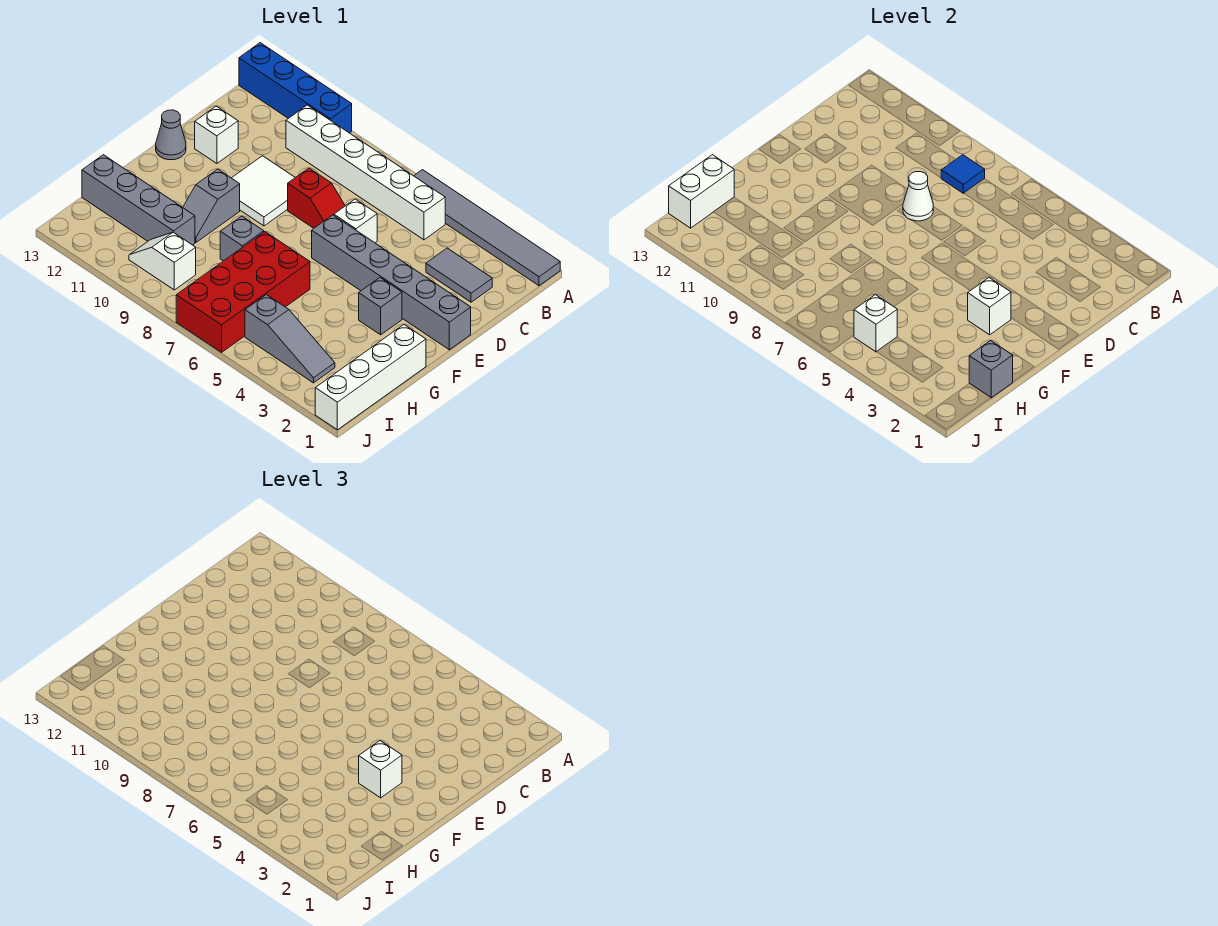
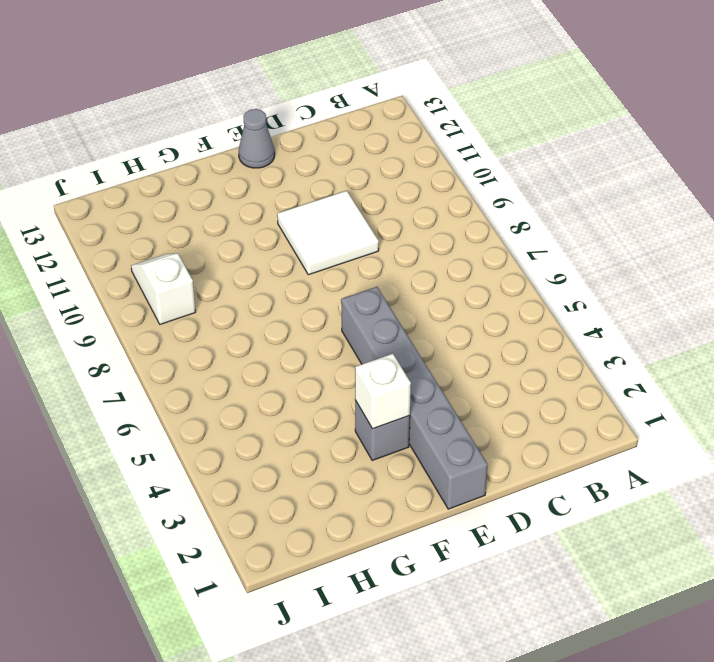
none -> grey 1x6 tile [414,170,560,286]
none -> blue 1x4 brick [239,43,352,133]
none -> white 1x6 brick [286,105,445,240]

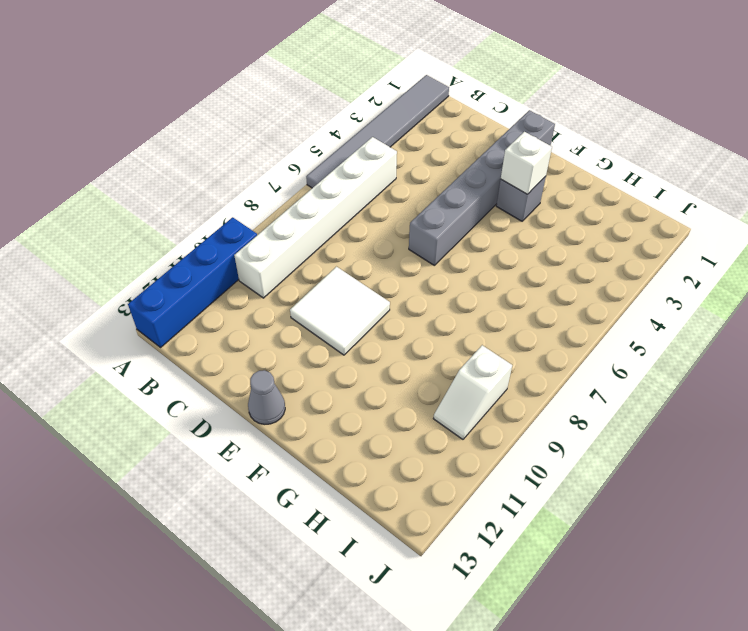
none -> grey 1x2 tile [426,248,492,302]
none -> white 1x1 brick [334,199,377,243]
none -> red 1x2 slope [288,168,345,228]

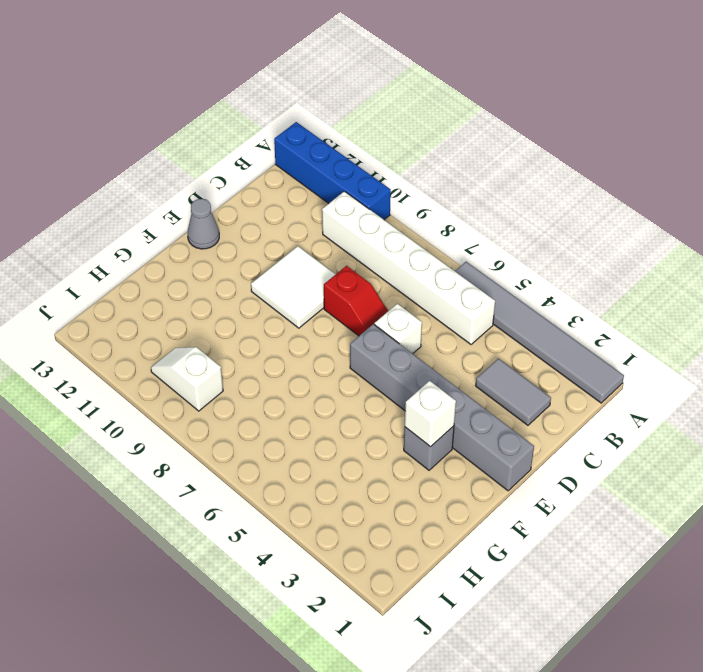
none -> white 1x1 brick [195,106,238,163]
none -> grey 1x2 slope [183,169,240,242]
none -> white 1x4 brick [315,325,426,430]

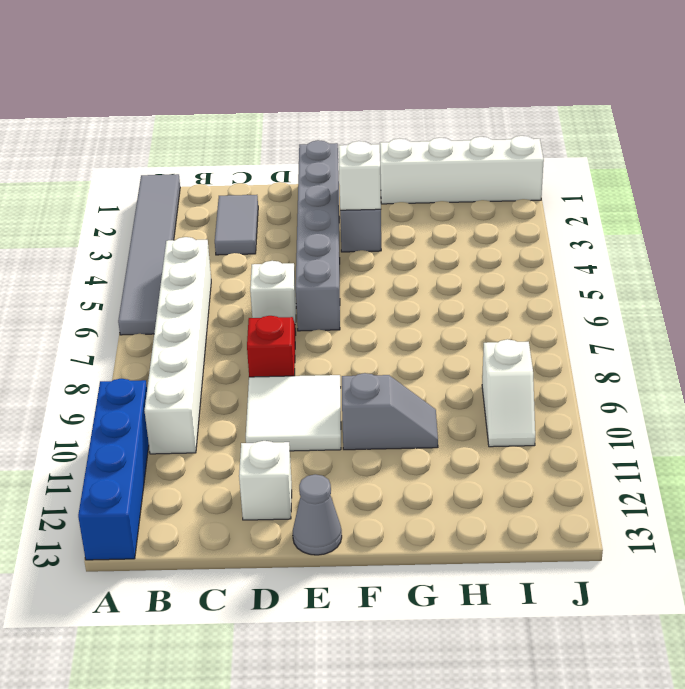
none -> red 2x4 brick [176,232,310,352]
none -> grey 1x1 brick [220,216,264,261]
none -> grey 1x4 brick [82,155,195,245]

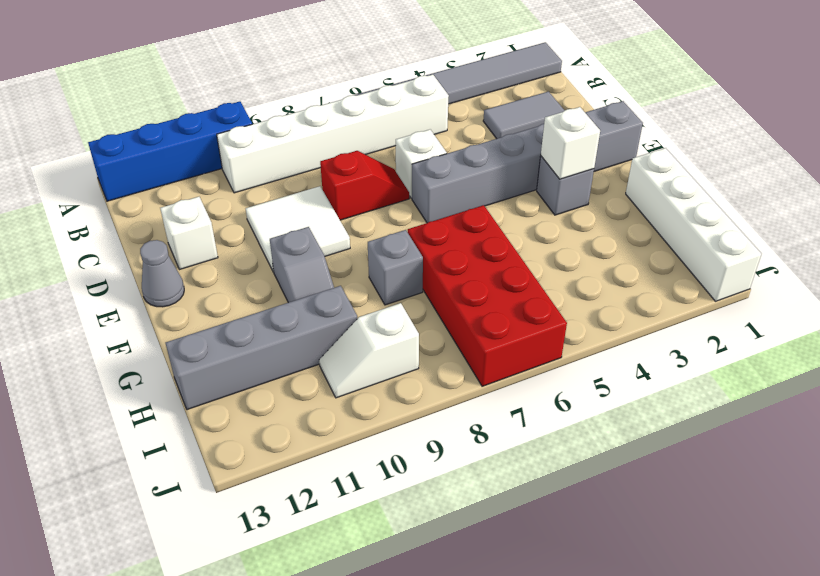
none -> grey 1x3 slope [245,295,335,383]
none -> blue 1x1 tile [941,155,985,193]
none -> white 1x1 cone [903,172,933,221]

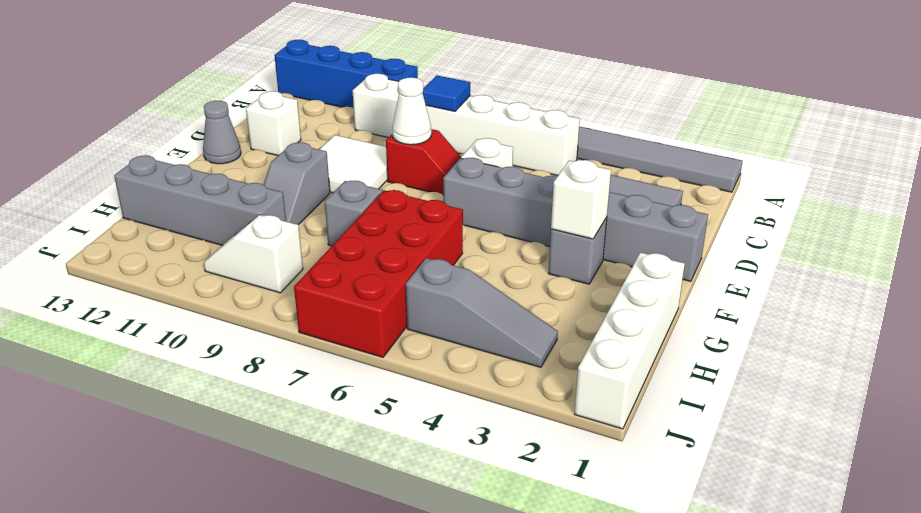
none -> grey 1x1 brick [969,340,1013,398]
none -> white 1x2 brick [669,155,734,228]
none -> white 1x1 brick [854,295,897,352]

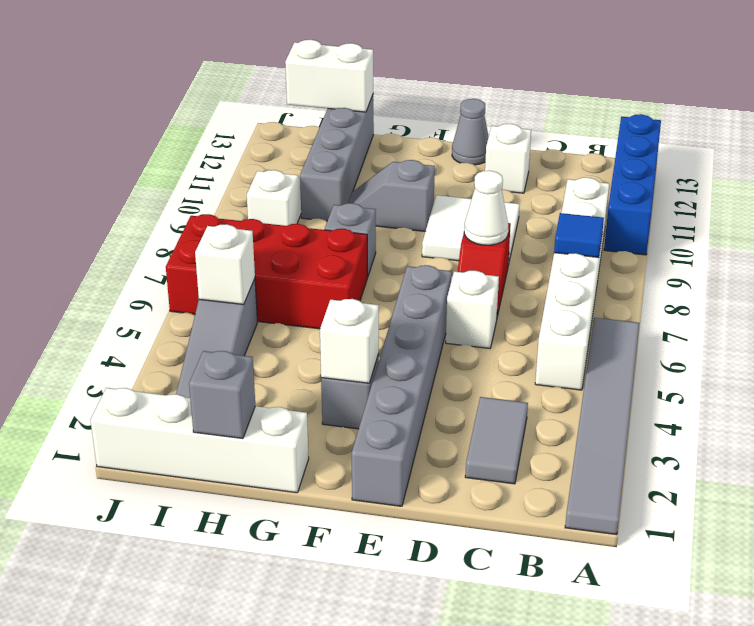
none -> white 1x1 brick [359,741,402,798]

